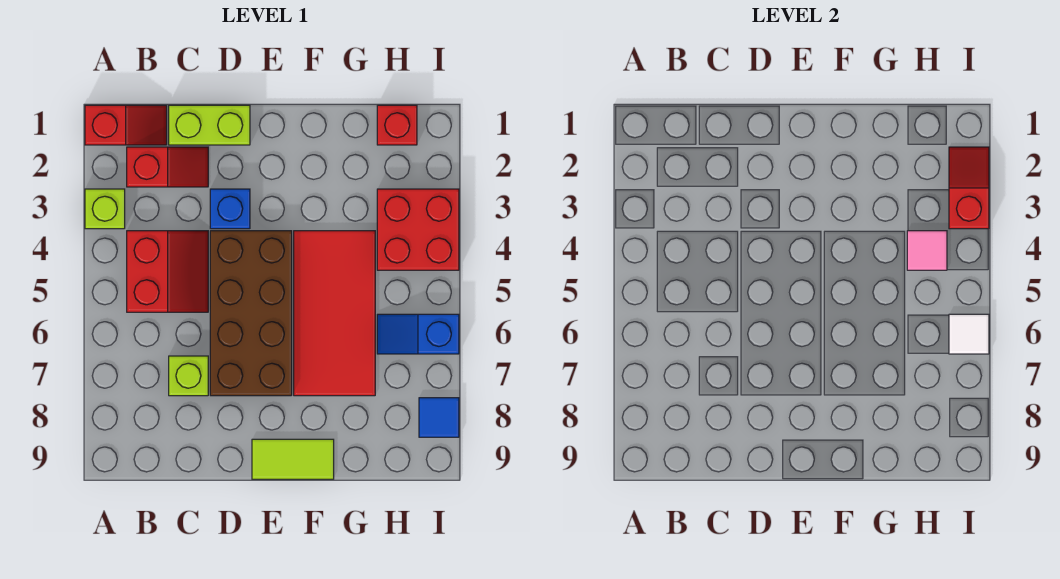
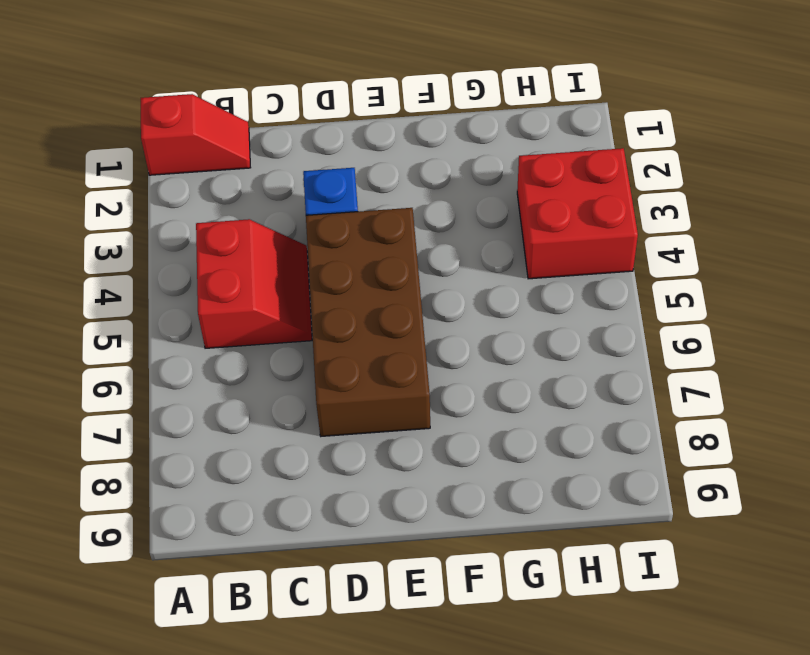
none -> lime 1x1 brick [85,189,125,229]
none -> red 1x2 slope [127,147,208,187]
none -> lime 1x2 brick [169,105,250,145]

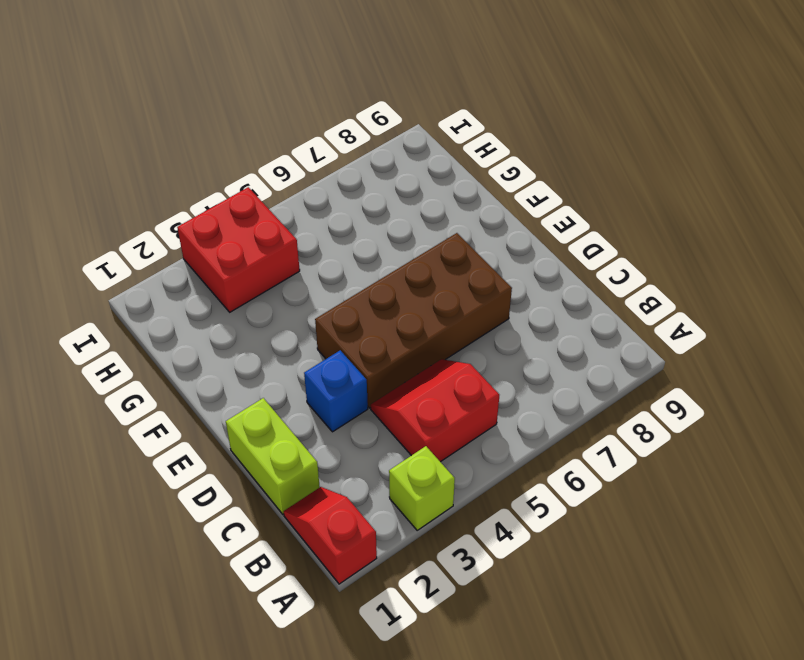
none -> red 1x2 slope [127,147,208,187]
none -> lime 1x1 brick [169,356,208,396]
none -> lime 1x2 tile [252,439,334,479]

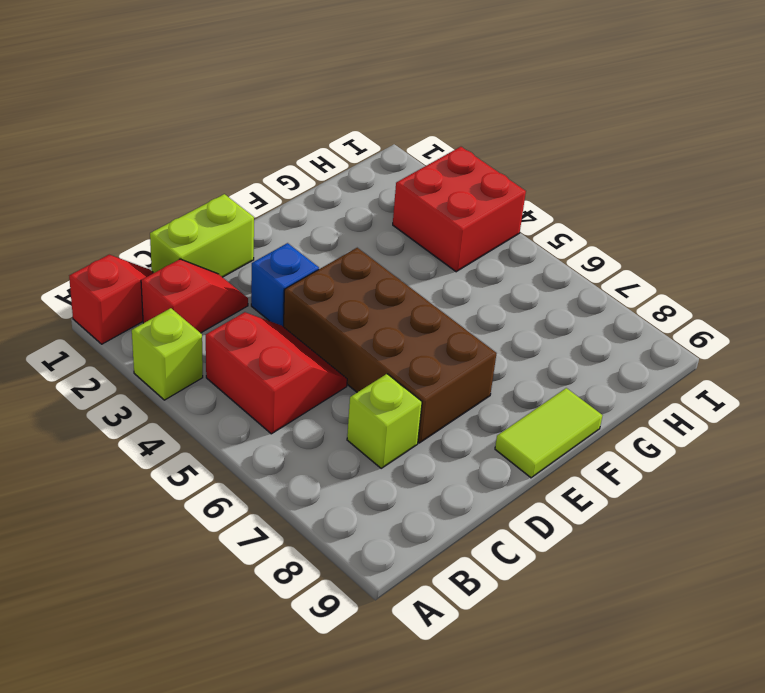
none -> red 2x4 tile [294,231,375,396]
none -> red 1x1 brick [377,105,417,145]
none -> blue 1x2 slope [377,314,459,354]

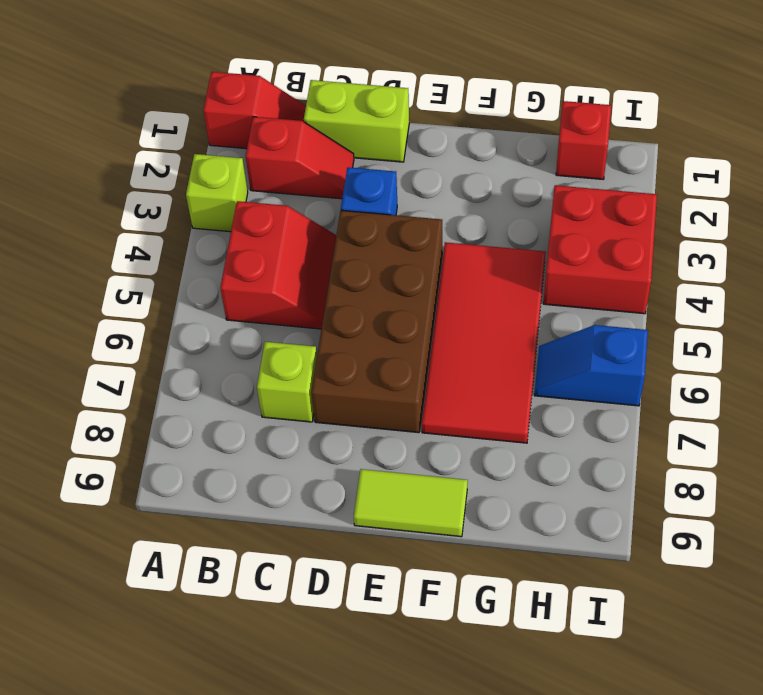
none -> blue 1x1 tile [419,398,459,437]
none -> pink 1x1 tile [907,231,947,270]
none -> red 1x2 slope [949,147,989,229]

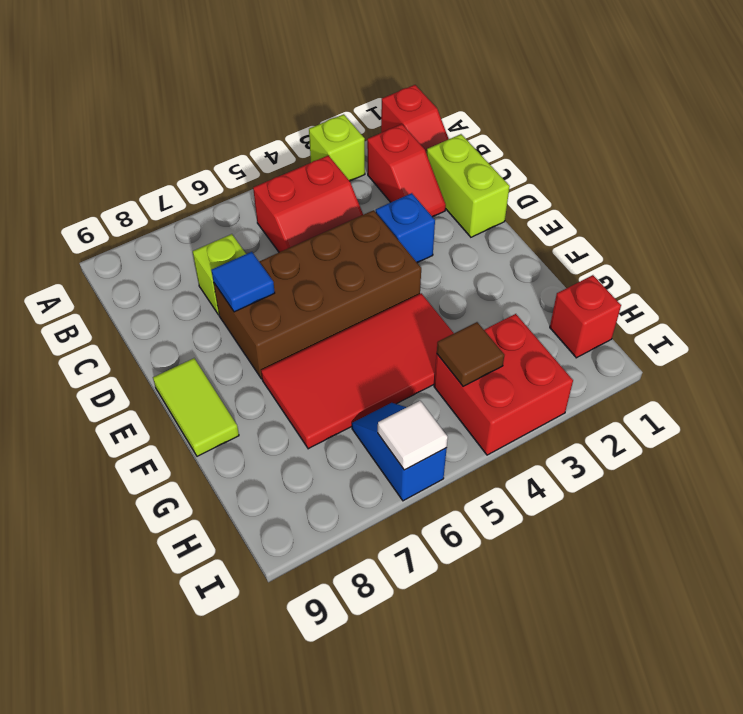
blue 1x1 tile [211,252,275,312] -> blue 1x1 tile moved to [419,398,459,437]
brown 1x1 tile [437,322,504,386] -> pink 1x1 tile [907,231,947,270]
none -> red 1x2 slope [949,147,989,229]

